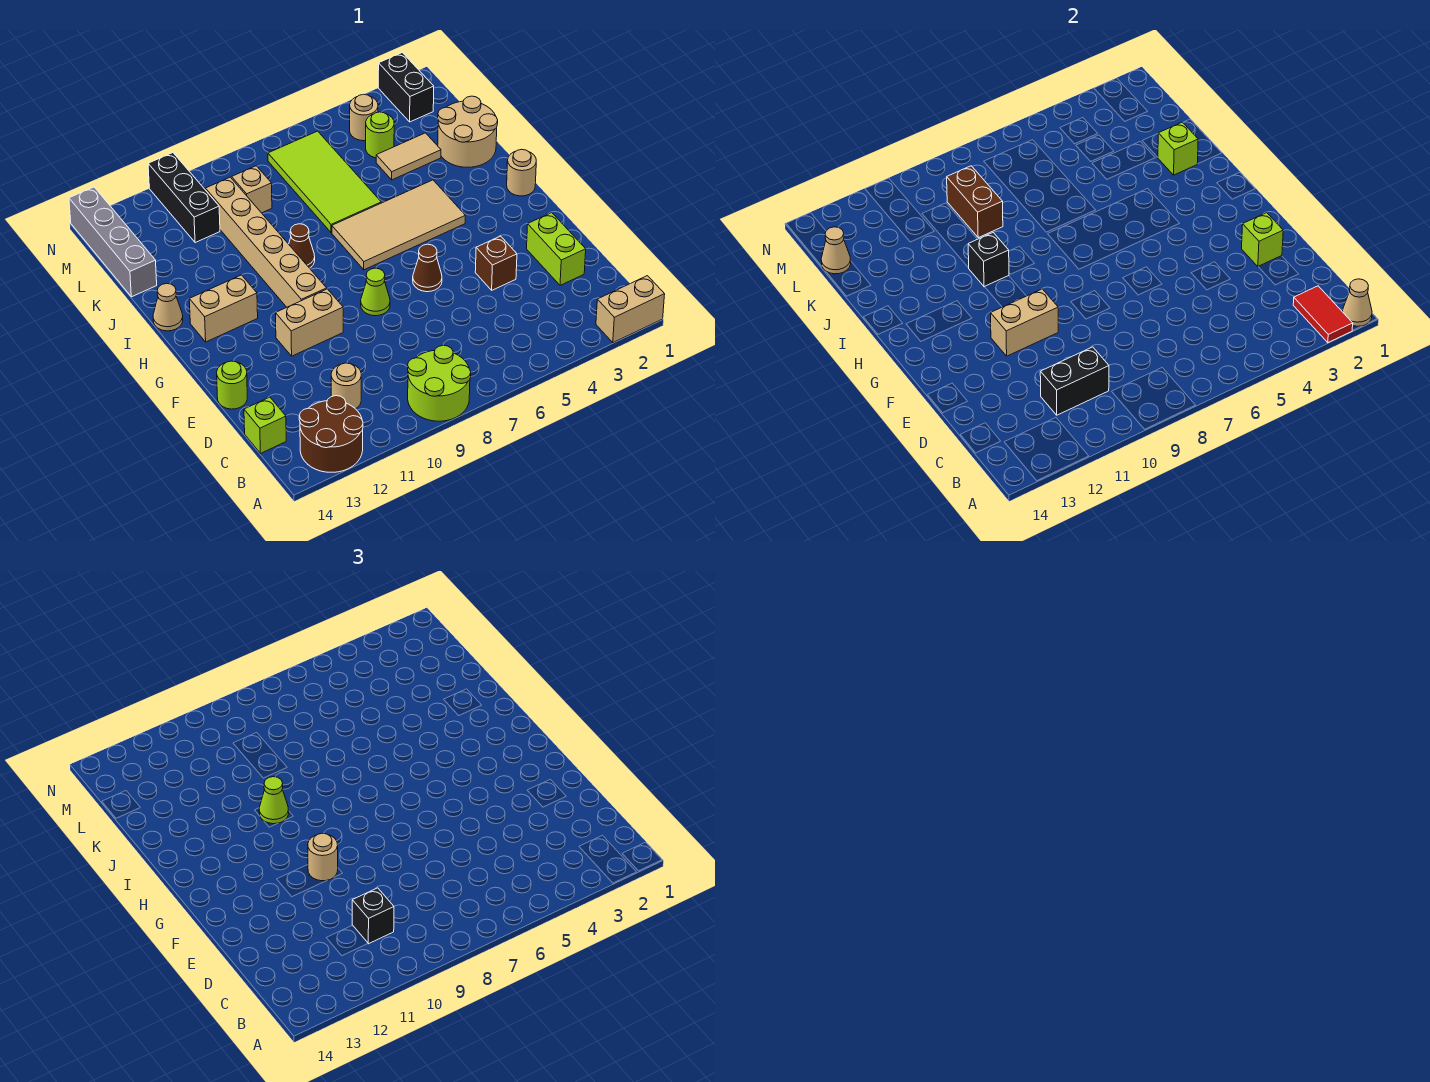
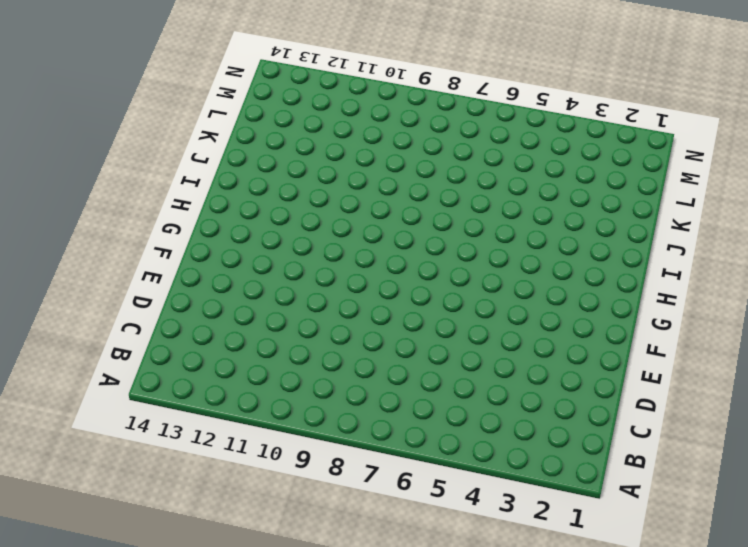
none -> tan 1x2 brick [596,276,665,343]
none -> lime 2x2 round brick [408,345,471,421]
none -> brown 2x2 round brick [299,396,363,472]
none -> tan 1x1 round brick [331,363,361,409]

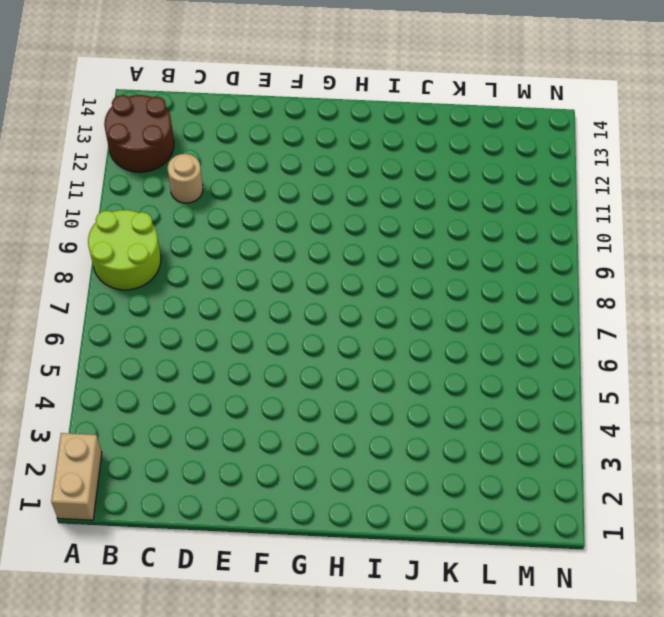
none -> lime 1x1 brick [244,397,286,453]
none -> lime 1x2 brick [527,213,586,285]
none -> brown 1x1 brick [475,236,517,290]
none -> lime 1x1 round brick [217,361,247,409]

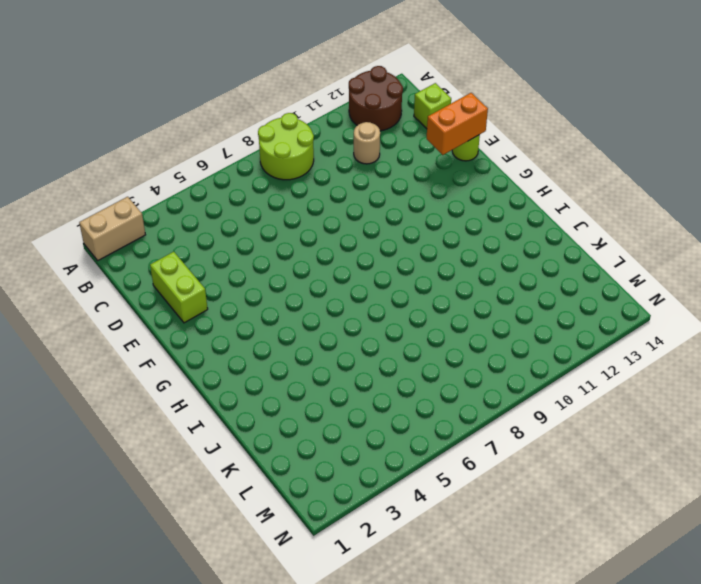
orange 1x2 brick [427,93,488,155] -> none
none -> brown 1x1 brick [475,236,517,290]
none -> brown 1x1 cone [413,244,442,292]
none -> lime 1x1 cone [361,268,390,316]
none -> tan 1x2 brick [275,289,343,356]

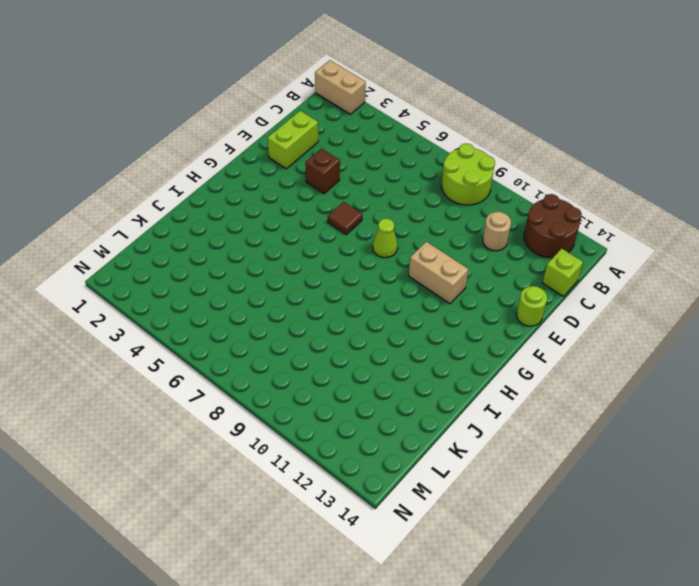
brown 1x1 tile [328,202,362,235] -> brown 1x1 cone [413,244,442,292]
none -> tan 1x6 brick [205,177,327,307]
none -> tan 1x1 round brick [507,149,536,196]
none -> tan 2x4 tile [332,180,465,270]
none -> tan 1x2 brick [189,275,258,342]

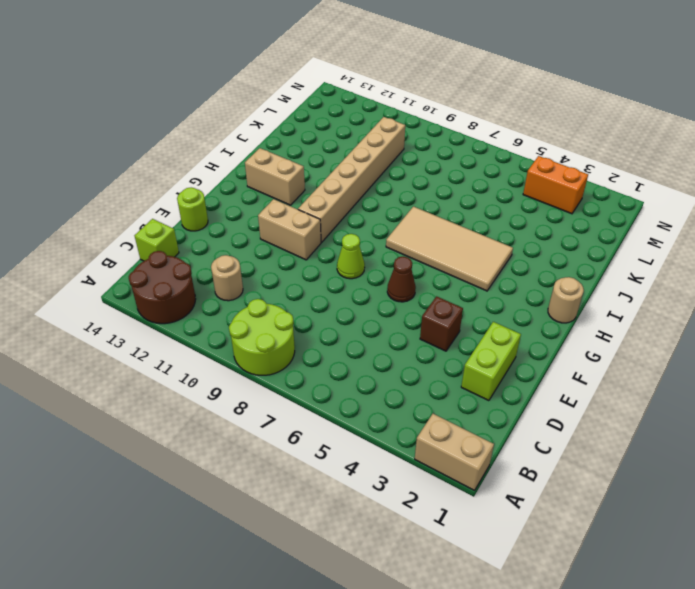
orange 1x2 brick [523,156,588,214] -> tan 1x1 round brick [350,94,378,141]
none -> brown 1x1 cone [289,224,315,268]
none -> tan 1x1 cone [153,283,183,331]
none -> tan 2x2 round brick [438,96,498,167]
none -> lime 2x4 tile [268,131,381,233]

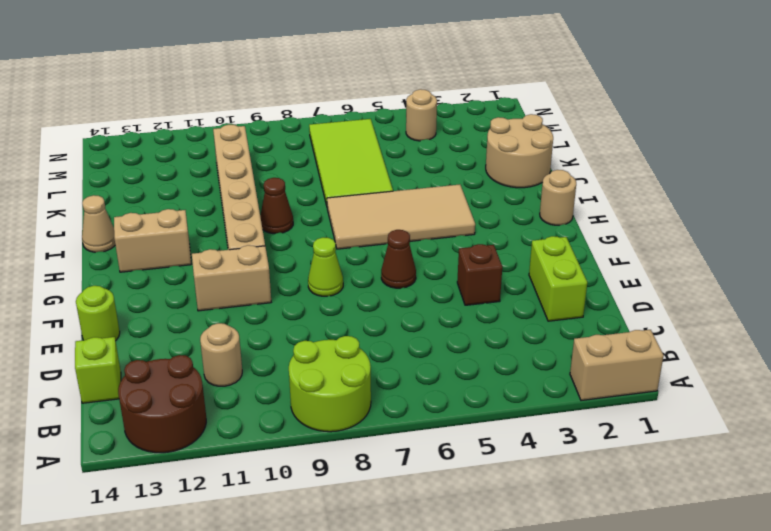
none -> tan 1x2 tile [376,133,441,180]
none -> grey 1x4 brick [69,187,157,297]
none -> lime 1x1 round brick [366,112,394,158]
none -> tan 1x1 brick [232,166,272,213]

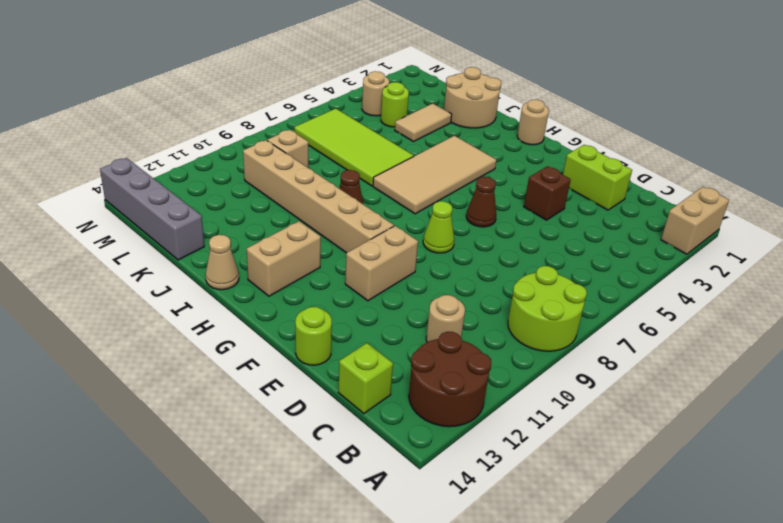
none -> black 1x3 brick [148,153,220,243]
none -> black 1x2 brick [378,53,434,122]
none -> tan 1x1 cone [1343,279,1372,326]
none -> red 1x2 tile [1293,286,1353,343]

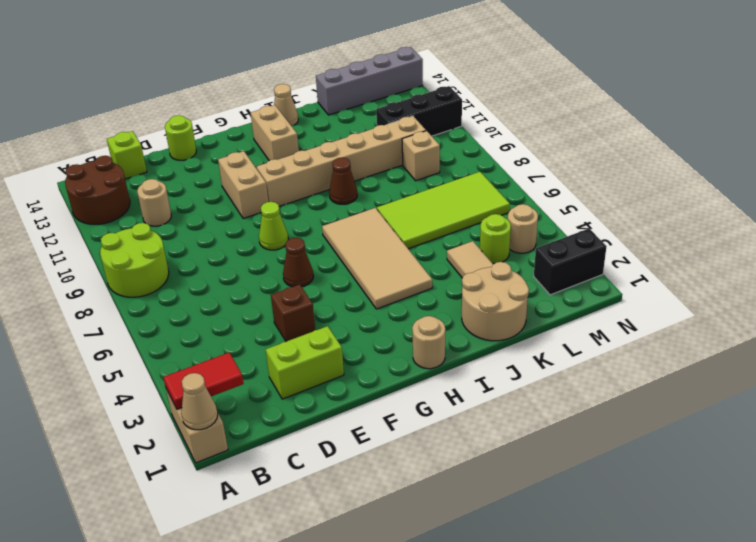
none -> black 1x2 brick [1040,347,1109,415]
none -> lime 1x1 brick [1242,213,1283,267]
none -> tan 1x2 brick [990,289,1058,356]
none -> black 1x1 brick [968,233,1009,287]

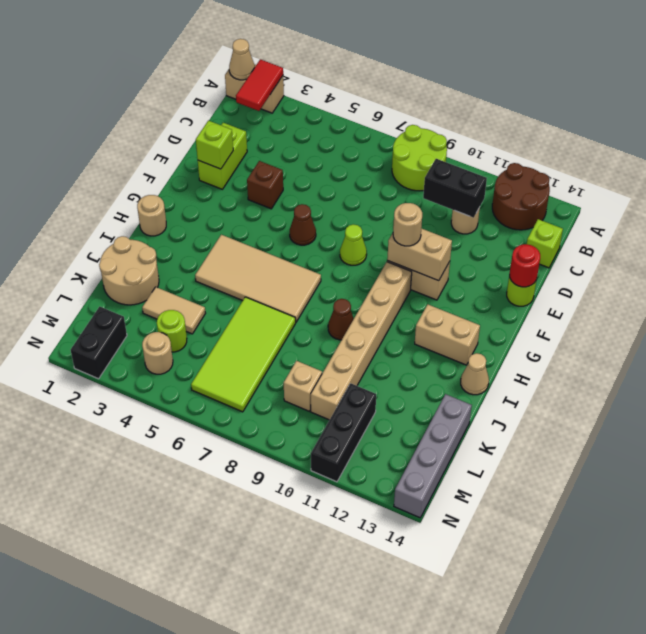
red 1x1 round brick [509,244,540,287] -> none
none -> black 1x1 brick [968,233,1009,287]
none -> lime 1x1 brick [1158,122,1198,175]
none -> brown 1x2 brick [947,166,1003,238]
none -> tan 1x1 cone [821,227,851,274]

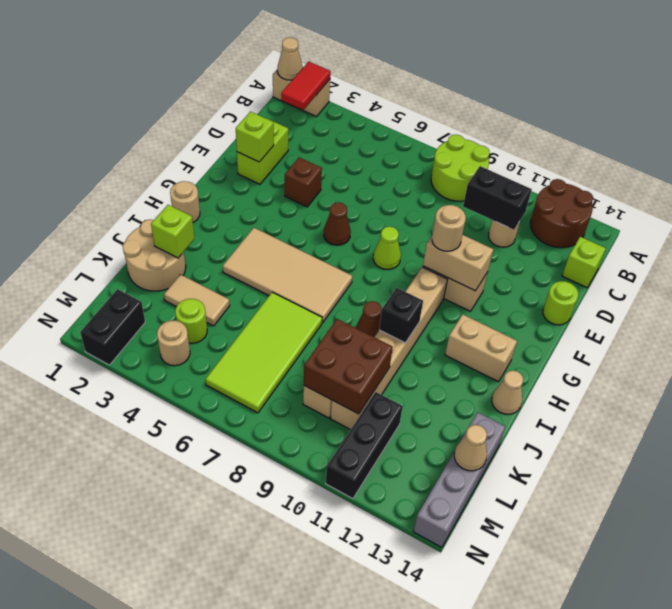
brown 2x2 brick [304,319,393,414] -> brown 1x2 brick [947,166,1003,238]
none -> black 1x1 brick [352,888,394,944]
none -> lime 1x1 cone [259,777,289,824]

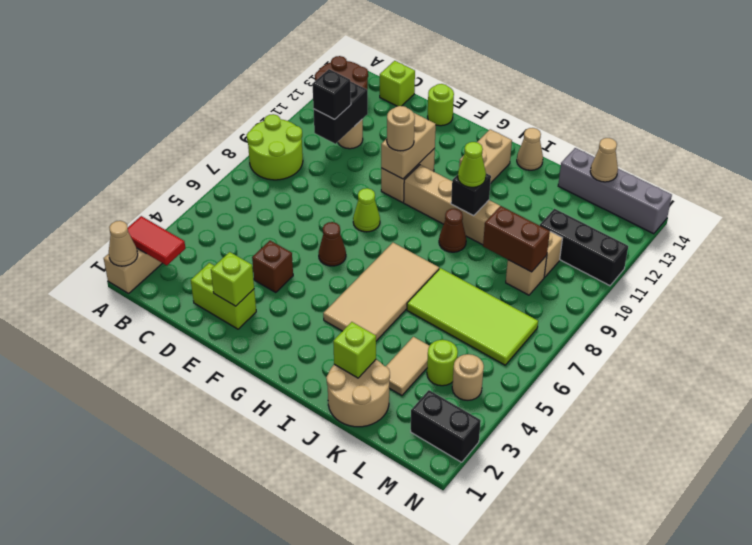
none -> tan 1x1 round brick [507,149,536,196]

